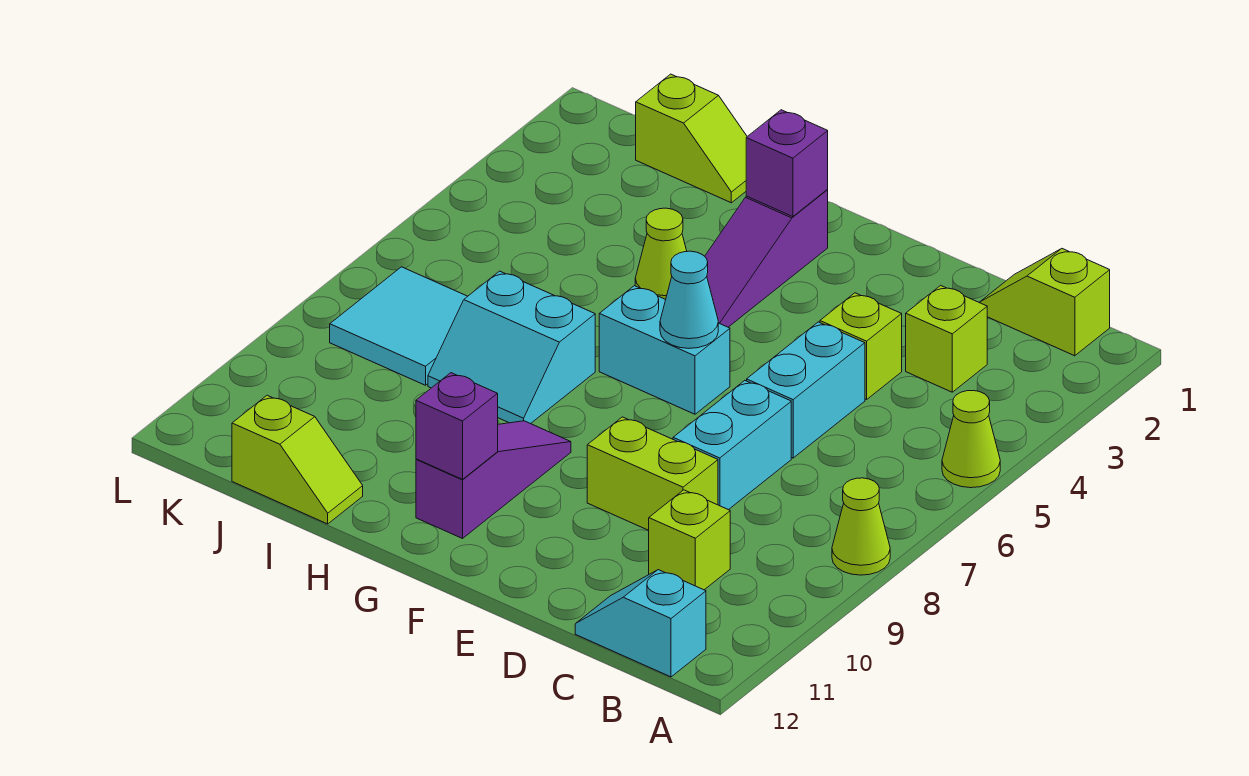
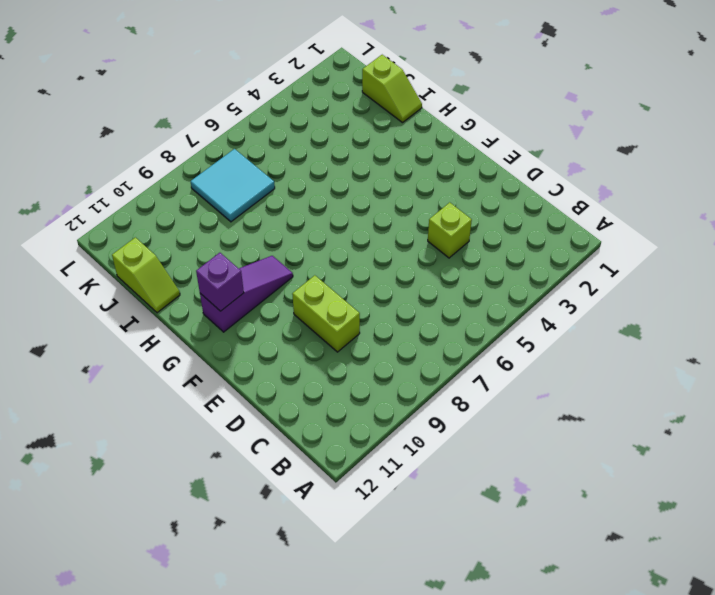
none -> lime 1x1 cone [942,391,1000,488]
none -> lime 1x1 cone [832,478,890,575]
none -> lime 1x2 slope [979,249,1110,356]

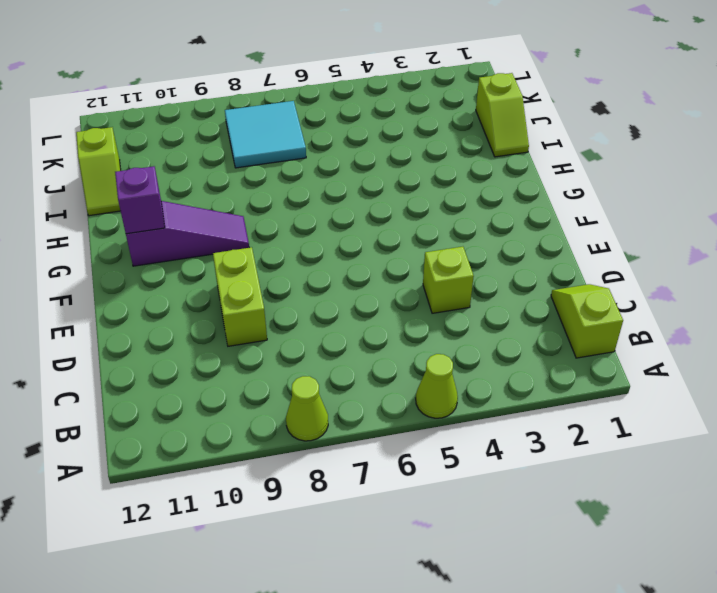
none -> cyan 1x2 slope [575,570,706,677]
none -> lime 1x1 brick [906,285,987,392]
none -> lime 1x1 brick [649,490,730,590]

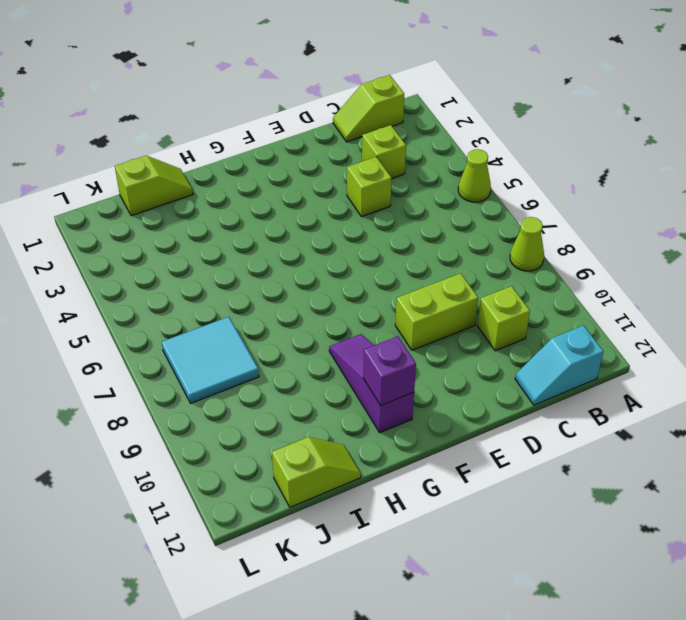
none -> cyan 1x2 brick [747,322,865,458]
none -> cyan 1x2 brick [673,381,791,510]
none -> cyan 1x2 brick [599,286,730,414]

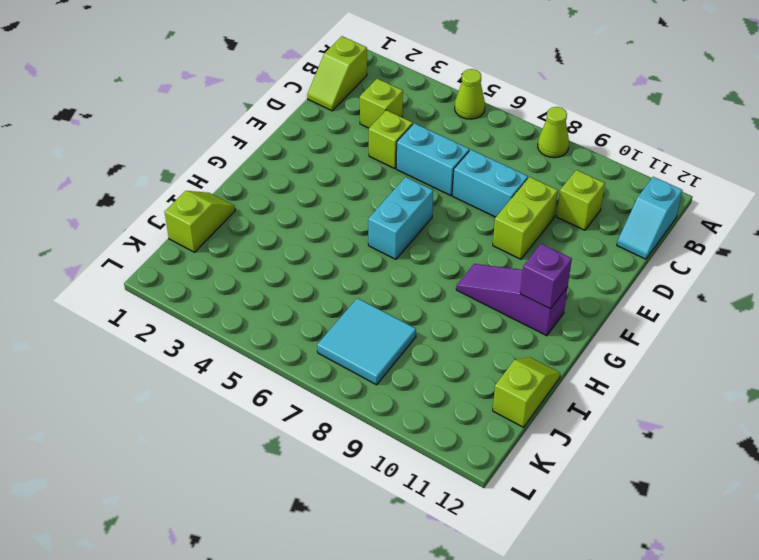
none -> purple 1x3 slope [705,189,828,327]
none -> lime 1x1 cone [635,208,687,299]
none -> cyan 2x2 slope [428,271,595,424]

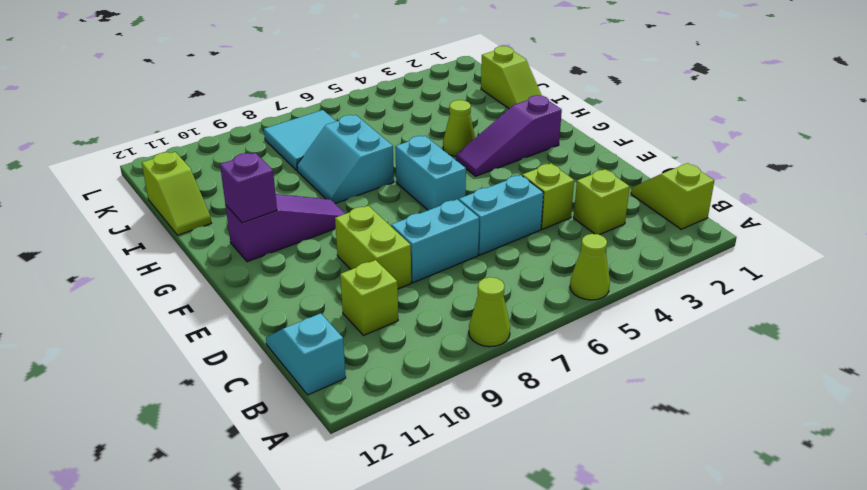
none -> cyan 1x1 cone [660,251,718,348]
none -> purple 1x1 brick [746,110,828,217]

